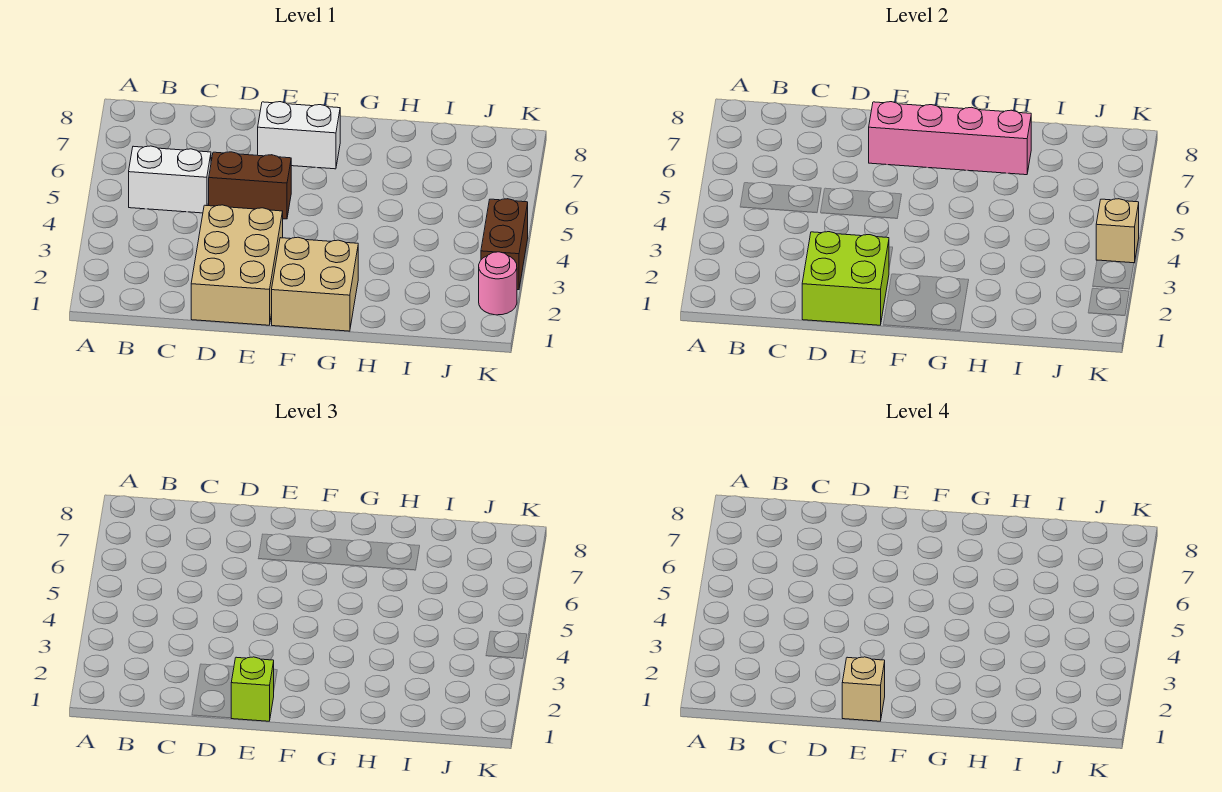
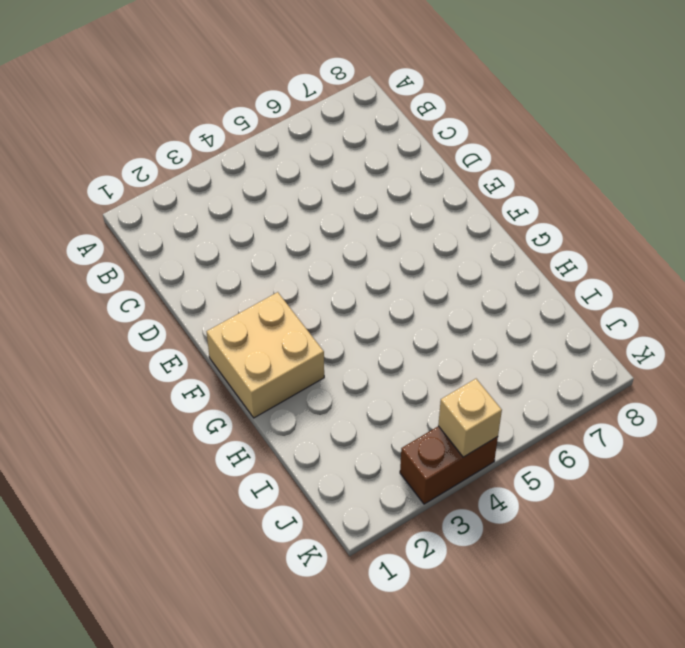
none -> white 1x2 brick [129,146,211,213]
none -> tan 2x3 brick [191,205,283,325]
none -> brown 1x2 brick [209,152,291,219]

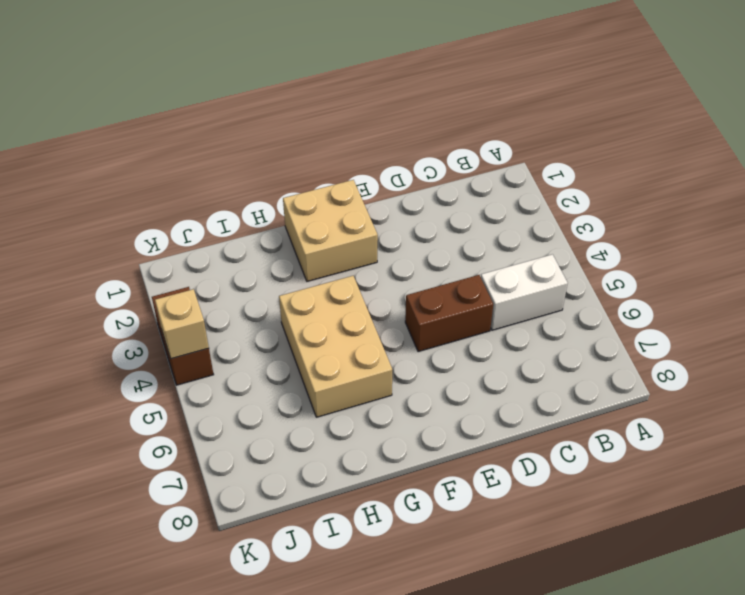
tan 2x3 brick [279,276,392,417] -> tan 2x3 brick moved to [191,205,283,325]
none -> white 1x2 brick [258,102,340,169]
none -> pink 1x1 round brick [479,252,517,315]
none -> lime 2x2 brick [802,232,889,325]

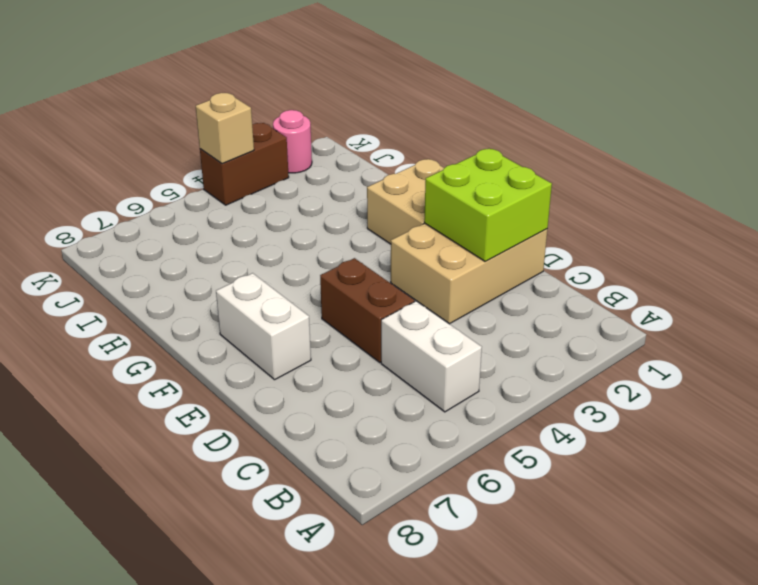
none -> pink 1x4 brick [869,102,1031,175]
none -> lime 1x1 brick [231,657,274,721]
none -> tan 1x1 brick [842,657,885,721]

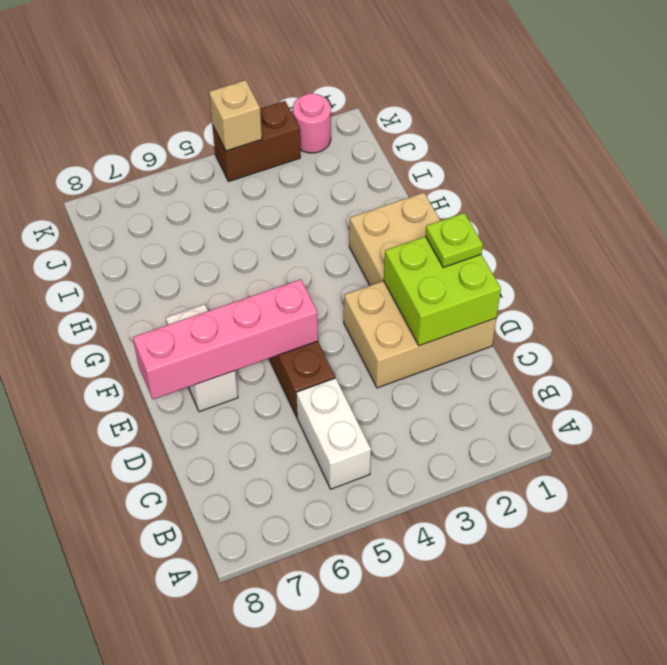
lime 1x1 plate [425,213,483,267] -> lime 1x1 brick [231,657,274,721]
pink 1x4 brick [133,279,318,399] -> pink 1x4 brick turned to [869,102,1031,175]
none -> tan 1x1 brick [842,657,885,721]

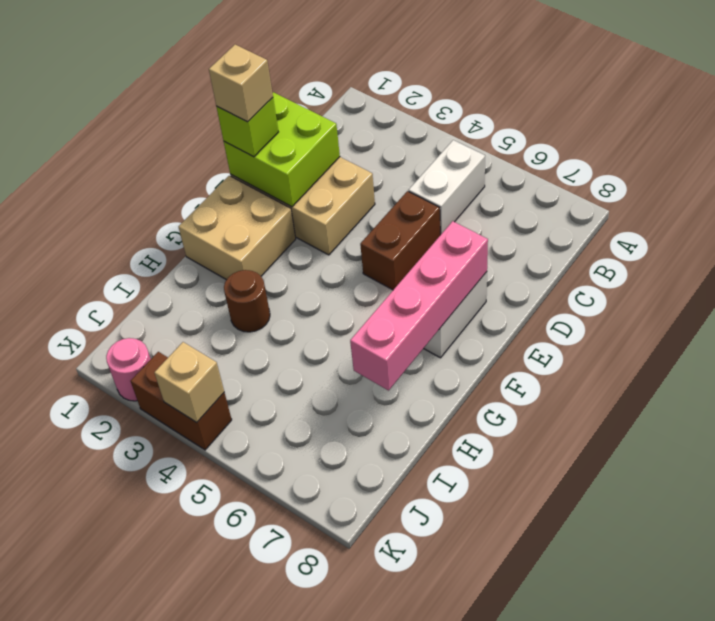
brown 1x1 round brick [224,270,270,332] -> none

